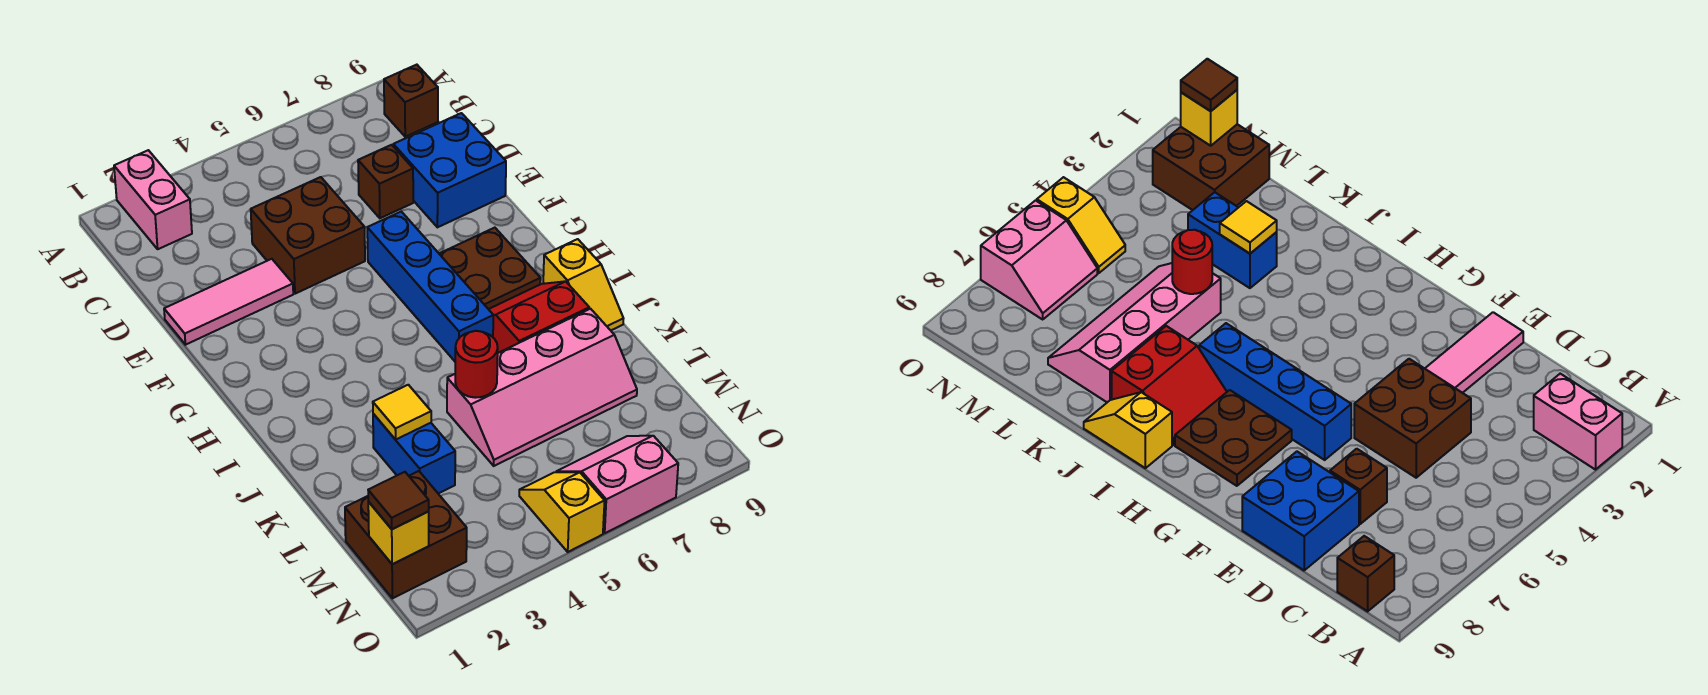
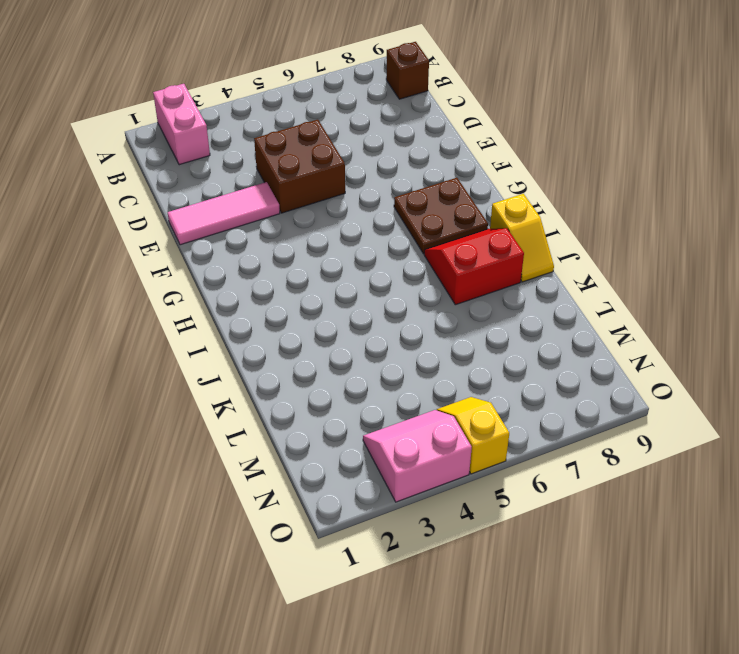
pink 2x2 slope [363,410,472,502] -> pink 2x2 slope moved to [556,436,678,533]
none -> brown 1x1 brick [358,145,413,218]
none -> blue 2x2 brick [393,113,506,227]
none -> blue 1x4 brick [367,212,493,361]

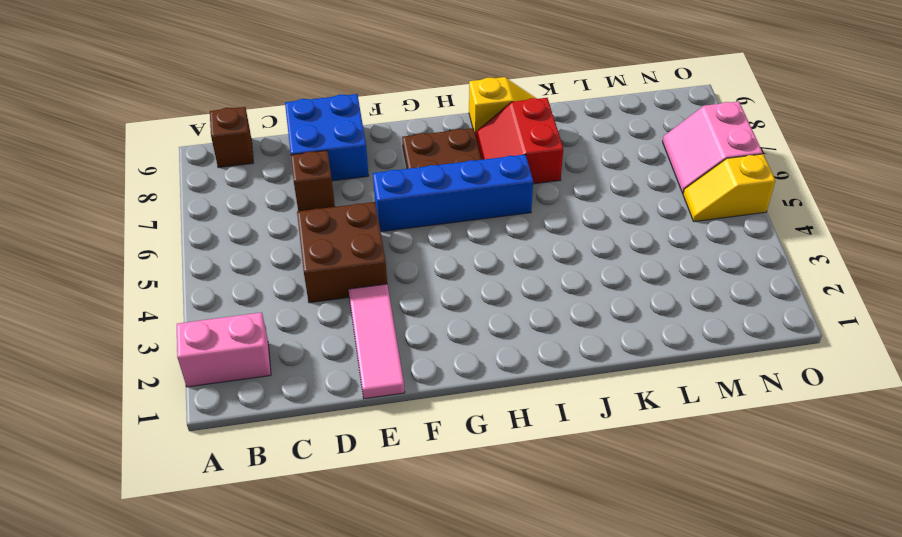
none -> blue 1x2 brick [373,414,455,494]
none -> pink 2x4 slope [447,309,637,466]
none -> brown 2x2 brick [345,471,467,598]

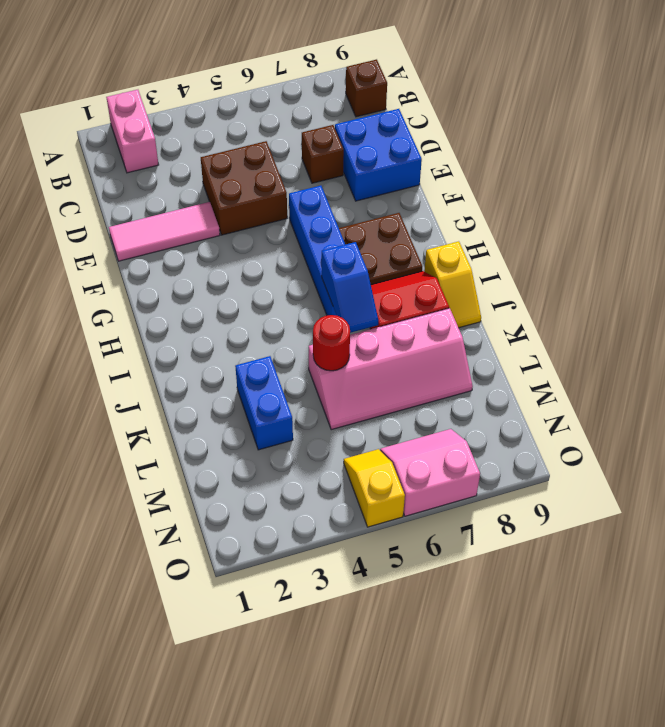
blue 1x2 slope [322,242,379,333] -> none
none -> brown 2x2 brick [345,471,467,598]
none -> yellow 1x1 tile [373,385,431,440]
none -> yellow 1x1 brick [368,502,429,564]

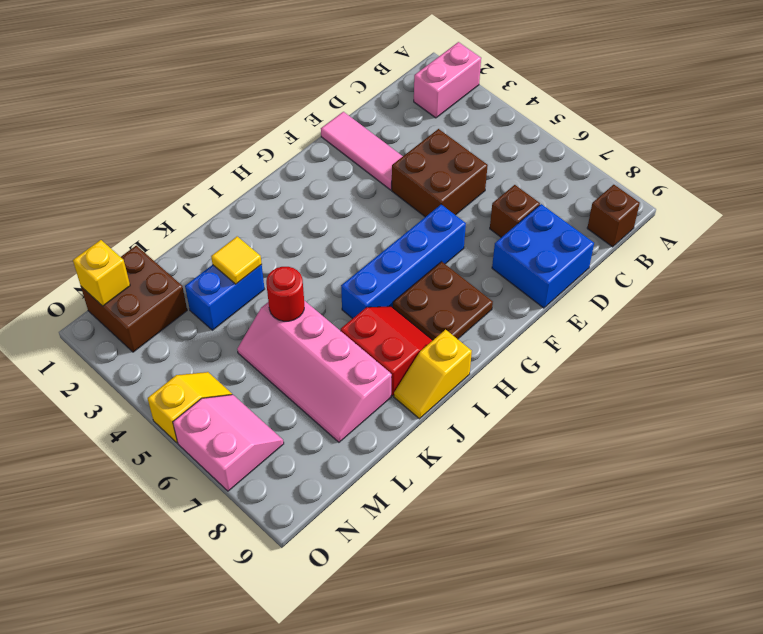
none -> brown 1x1 tile [368,472,429,529]

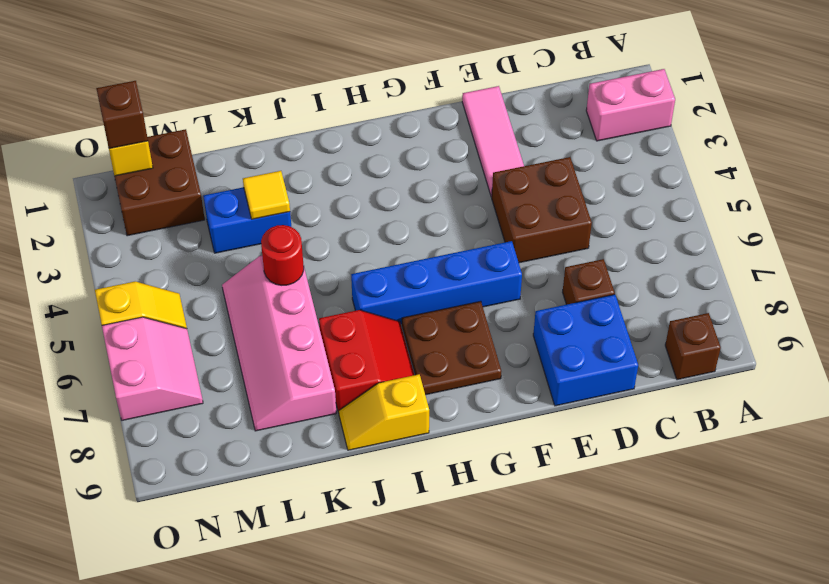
brown 1x1 brick [96,81,148,149] -> brown 1x1 tile [368,472,429,529]

